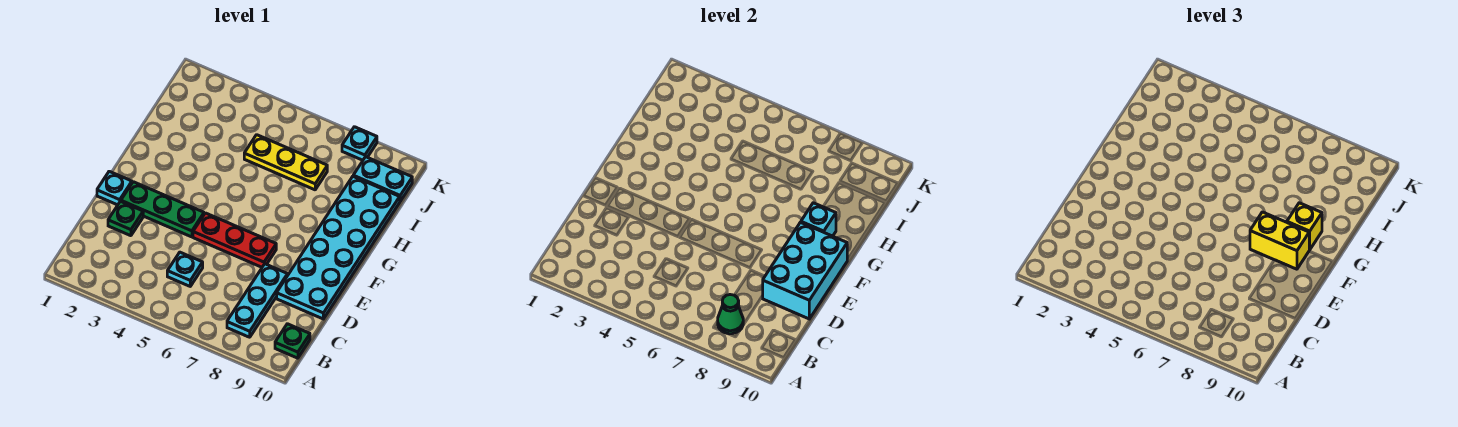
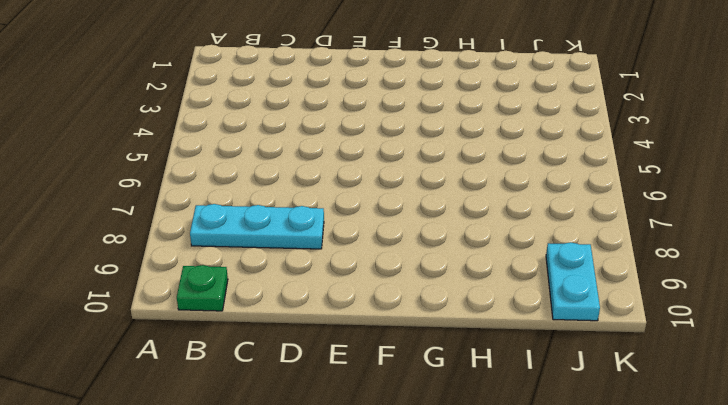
none -> cyan 1x1 plate [167,252,203,286]
none -> green 1x1 plate [108,201,143,236]
none -> cyan 2x6 plate [277,177,400,319]

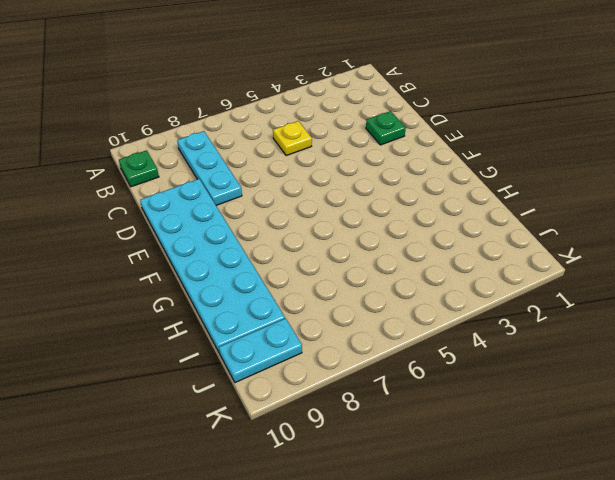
yellow 1x1 plate [273,121,312,156] -> cyan 1x1 plate [167,252,203,286]
none -> cyan 1x1 plate [97,171,132,205]
none -> green 1x3 plate [121,182,204,237]
none -> red 1x3 plate [193,213,276,267]

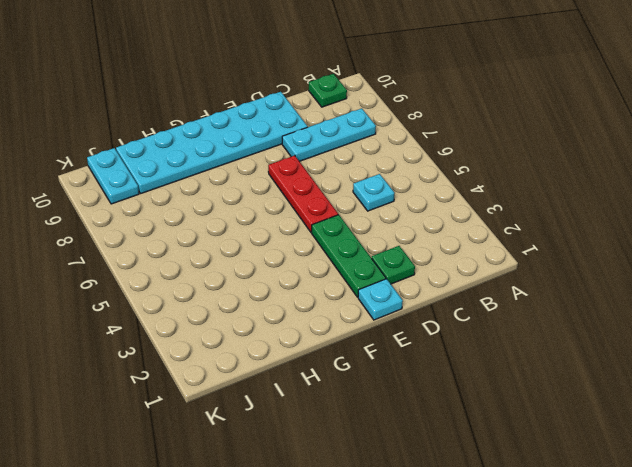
none -> yellow 1x3 plate [244,135,327,190]
none -> cyan 1x1 plate [342,127,377,160]
none -> green 1x1 cone [718,295,743,334]

